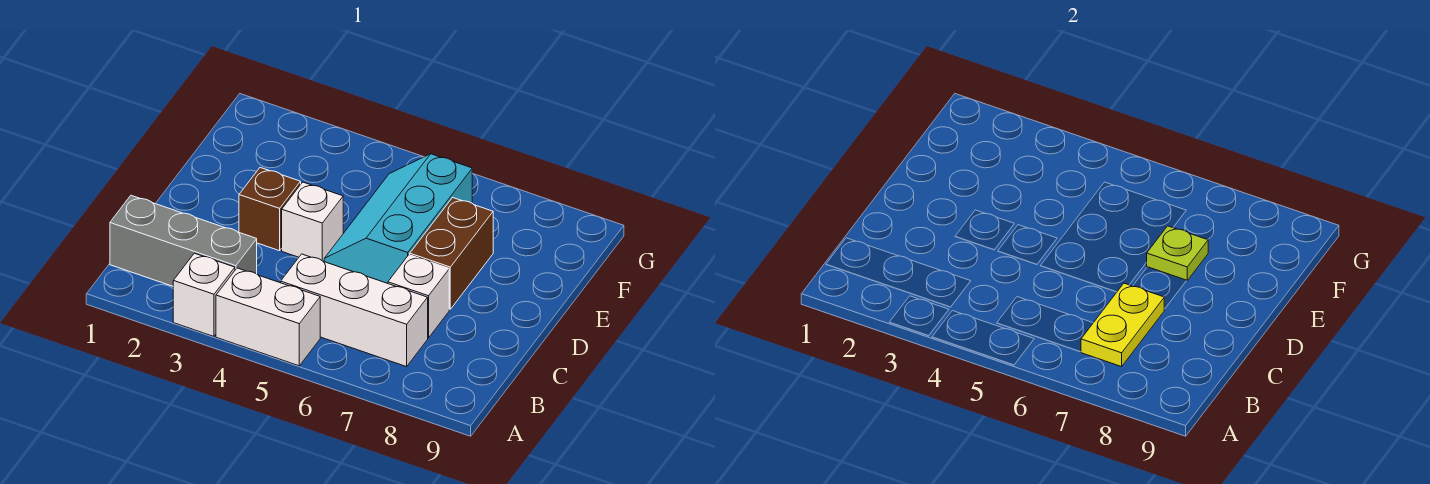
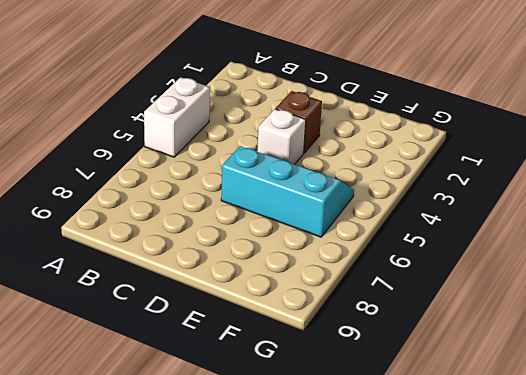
none -> white 1x1 brick [173,253,235,337]
none -> grey 1x3 brick [110,195,257,286]

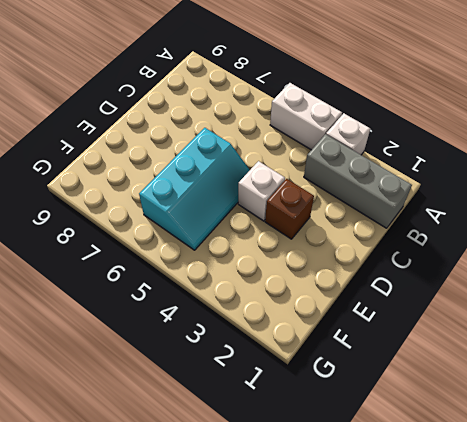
none -> white 1x3 brick [281,254,428,367]
none -> white 1x1 brick [388,255,449,338]

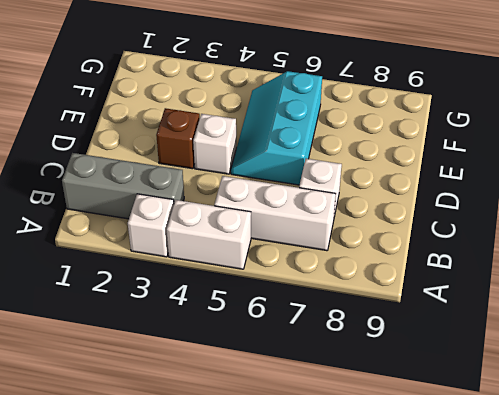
none -> brown 1x2 brick [410,198,493,309]
none -> yellow 1x2 plate [1081,283,1165,367]

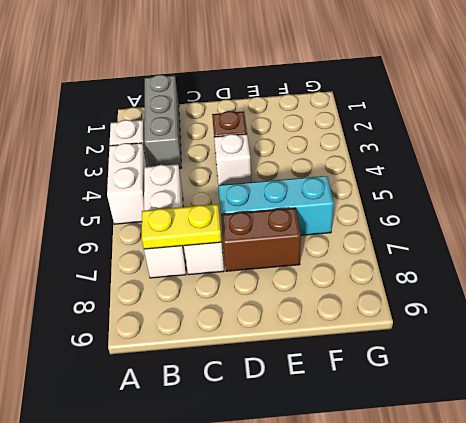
none -> lime 1x1 plate [1146,226,1208,280]

